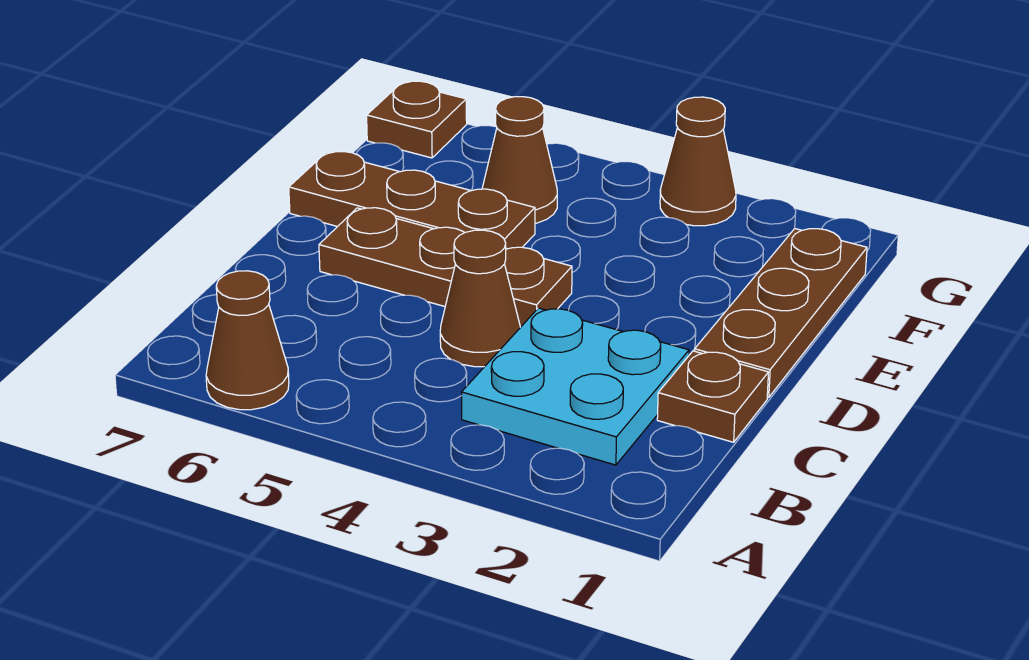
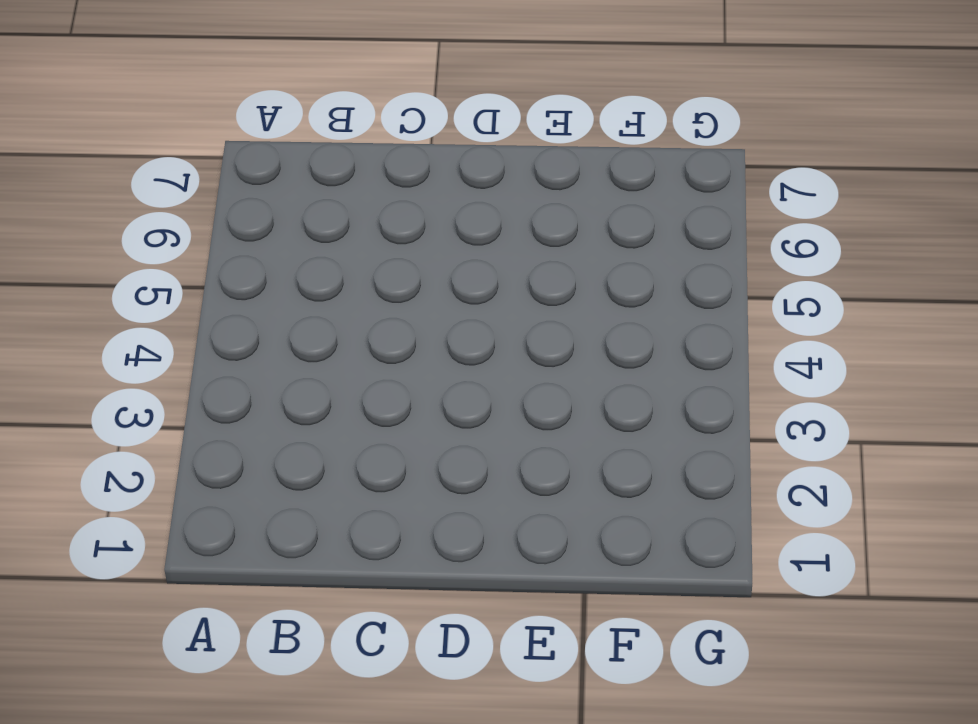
none -> brown 1x1 cone [206,271,289,410]
none -> cyan 2x2 plate [462,308,689,465]

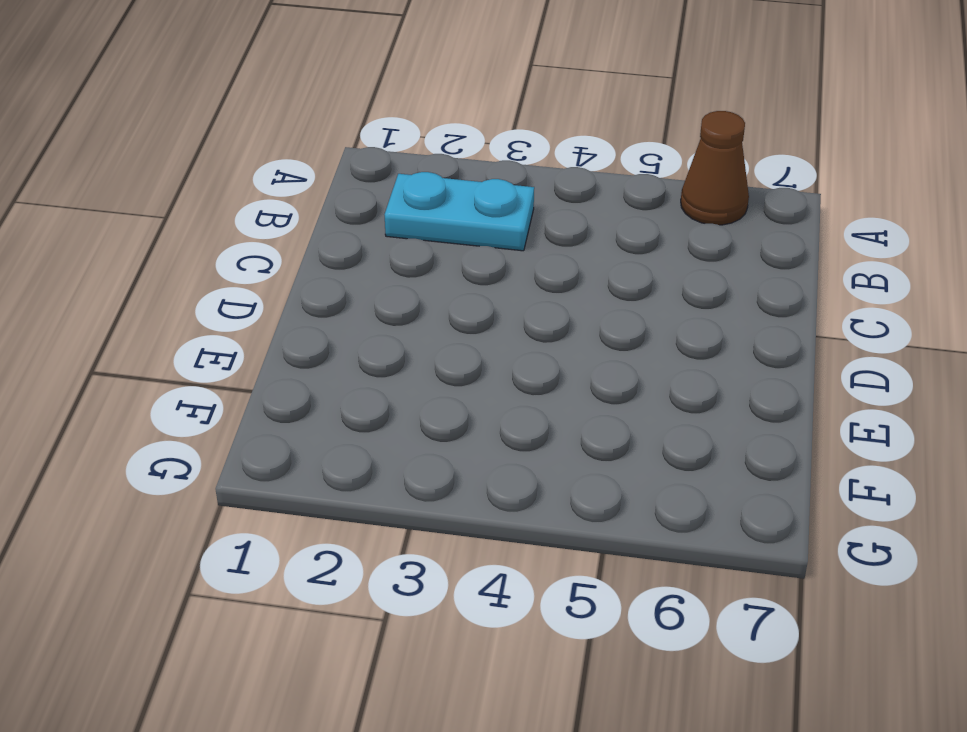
cyan 1x2 plate [384,172,534,251] -> cyan 2x2 plate [462,308,689,465]
none -> brown 1x1 plate [657,351,769,442]
none -> brown 1x1 cone [440,230,520,367]

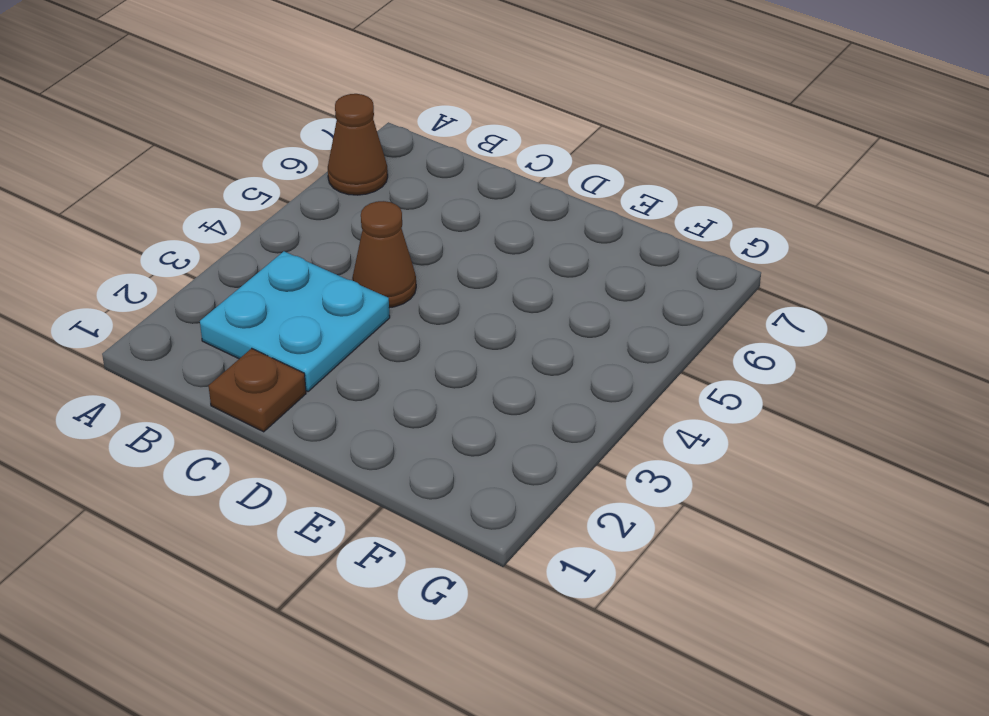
none -> brown 1x3 plate [695,229,867,397]
none -> brown 1x3 plate [319,208,572,327]

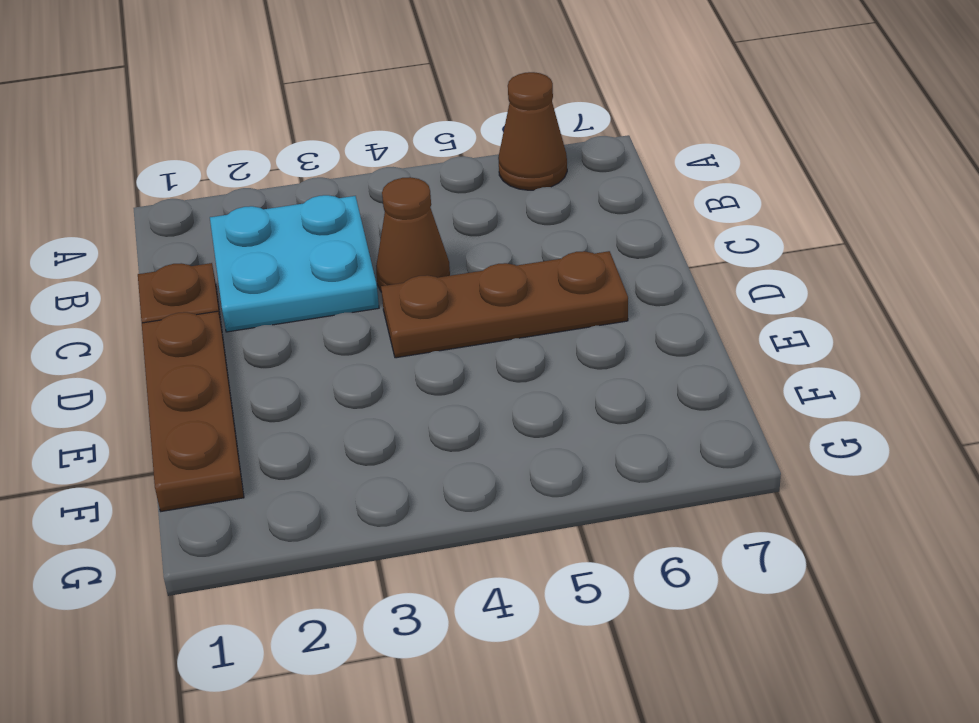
none -> brown 1x3 plate [289,152,535,249]
none -> brown 1x1 cone [482,97,557,223]

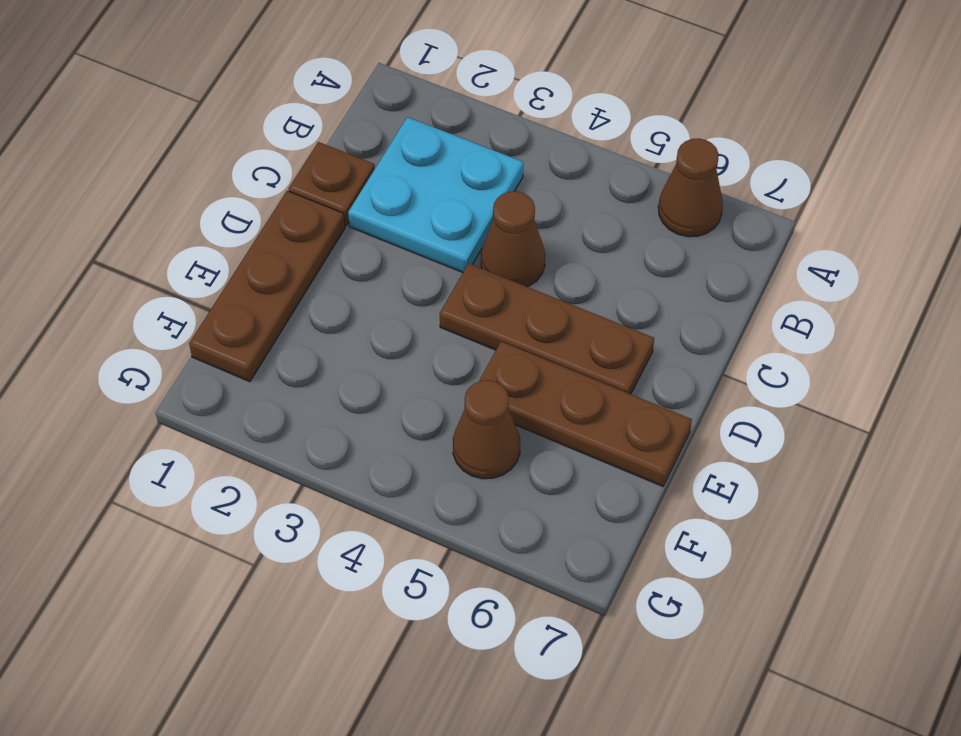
none -> brown 1x1 cone [660,97,736,226]
none -> brown 1x1 plate [367,81,467,158]

